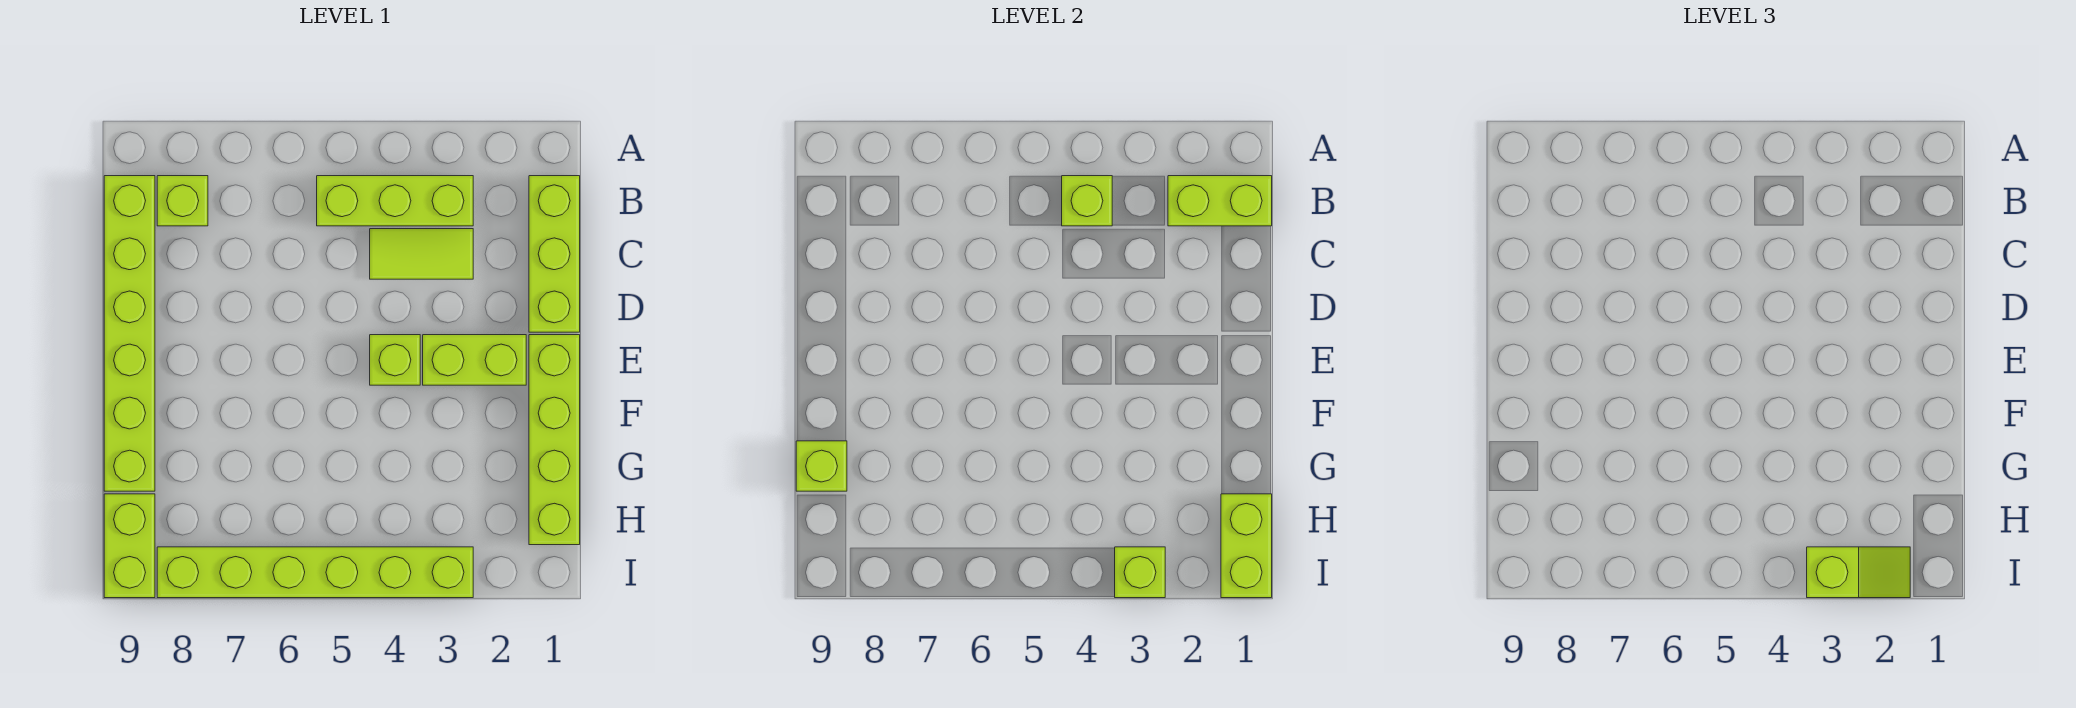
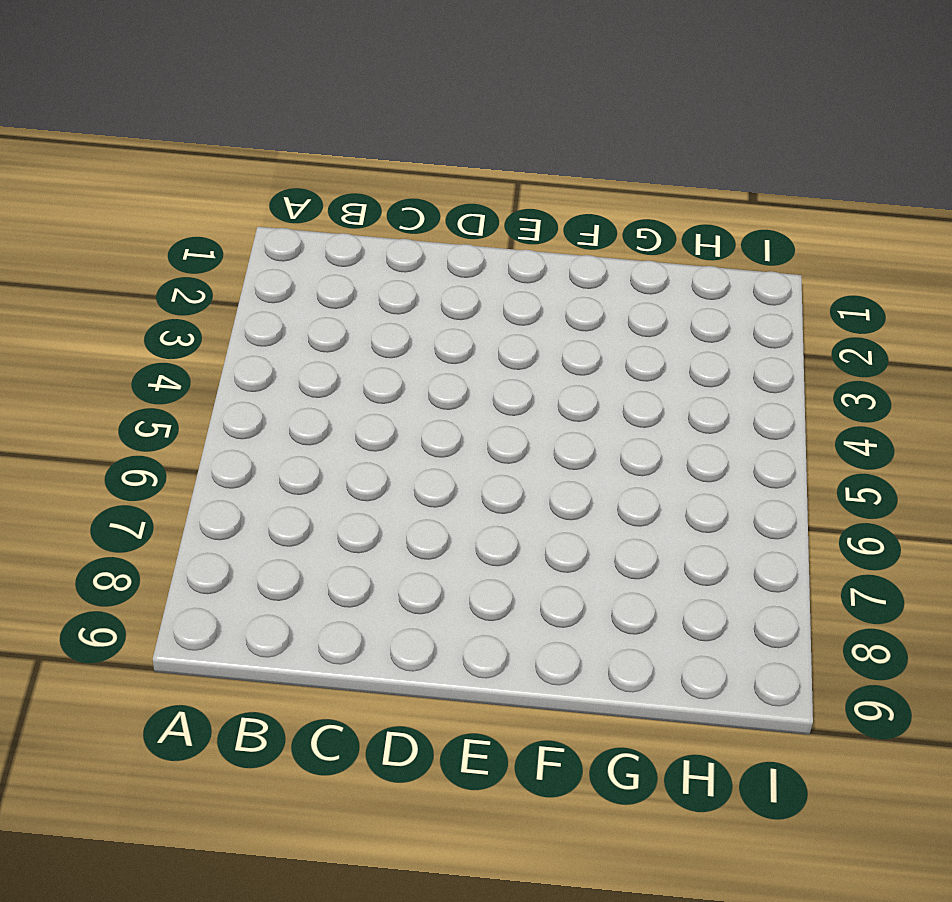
none -> lime 1x3 brick [529,176,580,332]
none -> lime 1x3 brick [317,176,473,226]
none -> lime 1x1 brick [157,176,208,226]

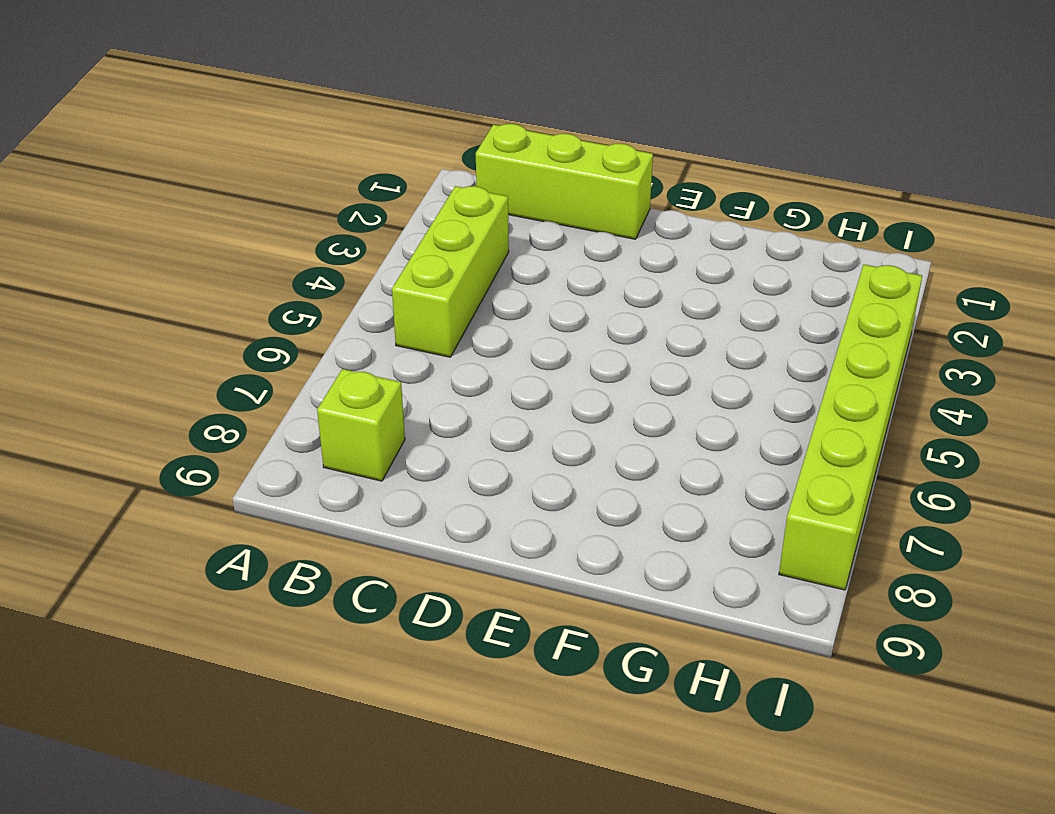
none -> lime 1x6 brick [104,176,155,491]
none -> lime 1x2 tile [370,229,473,279]
none -> lime 1x4 brick [529,335,580,545]

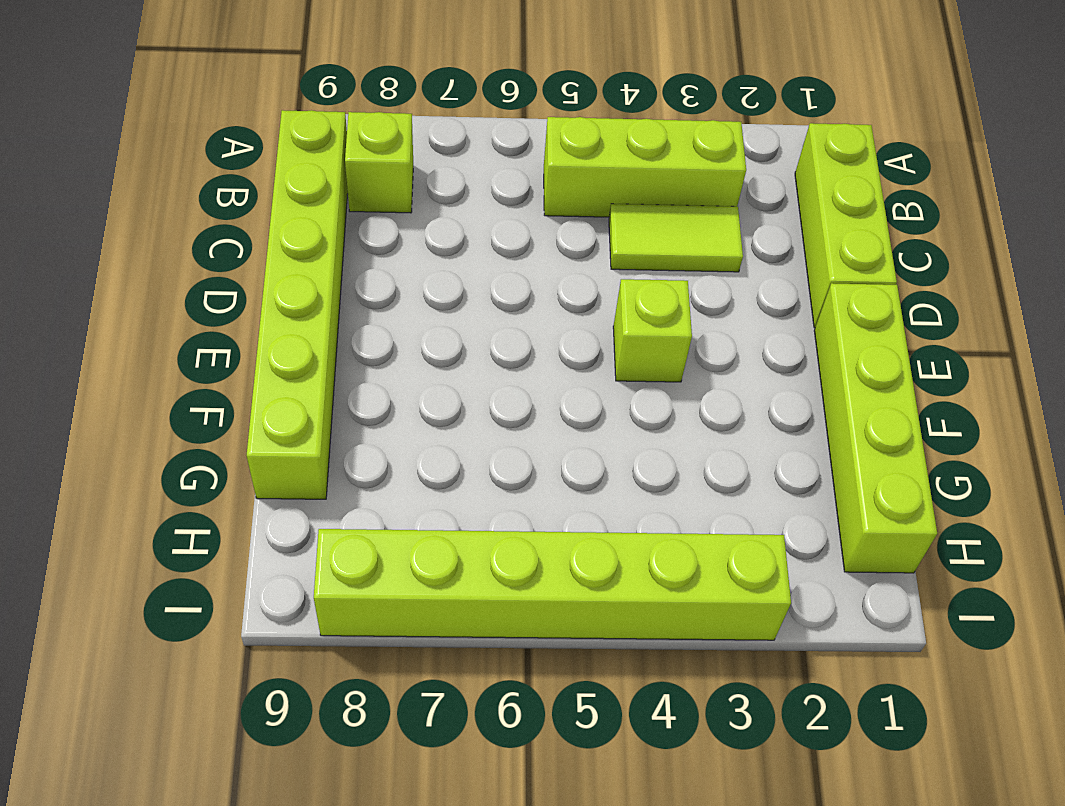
none -> lime 1x2 brick [423,335,526,385]
none -> lime 1x2 brick [104,494,155,598]
none -> lime 1x2 brick [1168,176,1272,226]

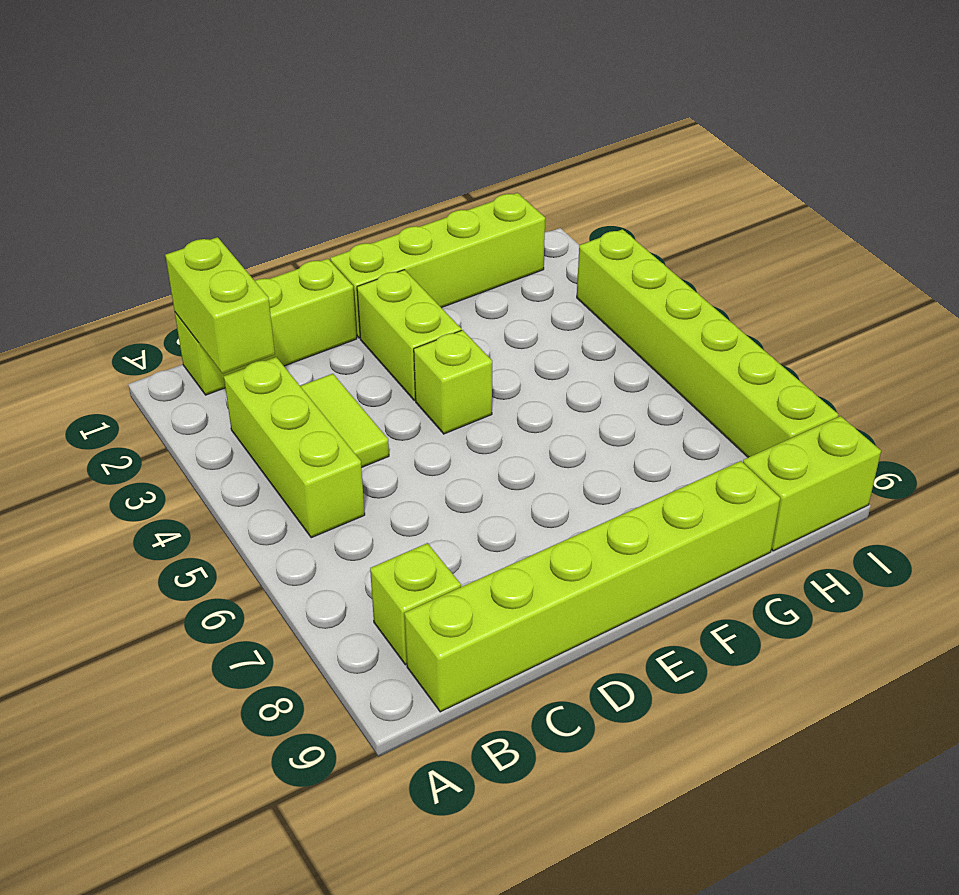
none -> lime 1x1 brick [1062,176,1112,226]
none -> lime 1x1 brick [796,441,847,491]
none -> lime 1x2 brick [1221,494,1272,598]

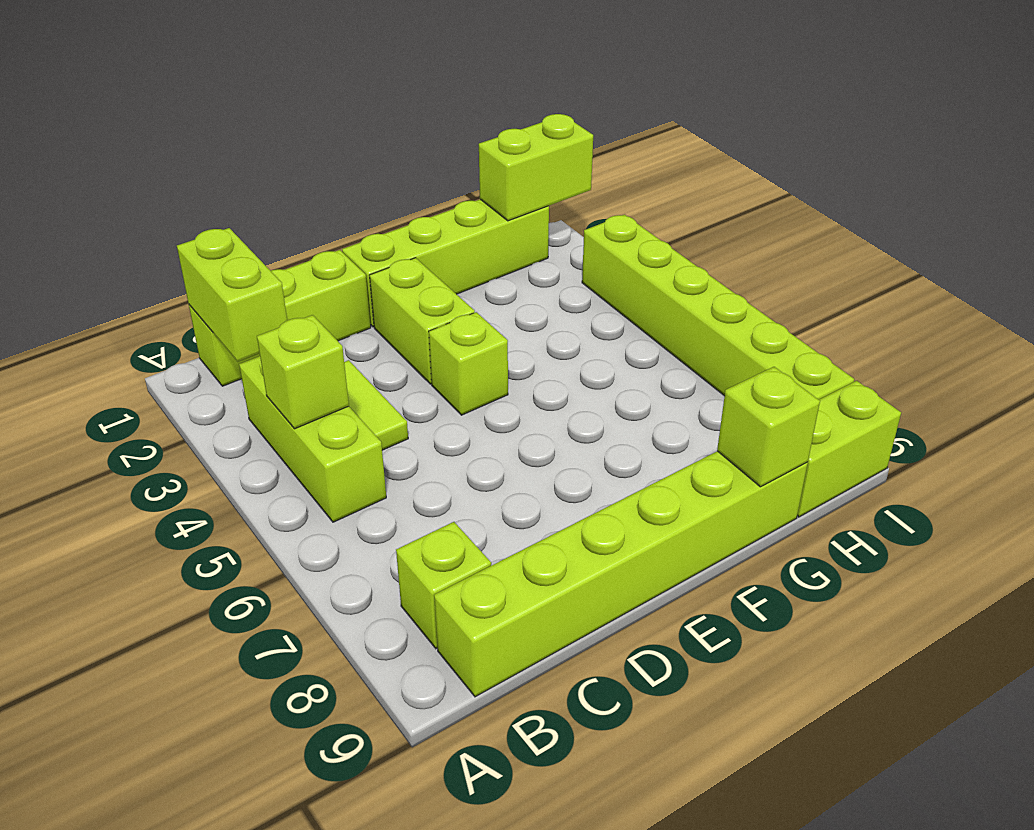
none -> lime 1x1 brick [1115,547,1165,598]
none -> lime 1x2 slope [1807,547,1910,598]

